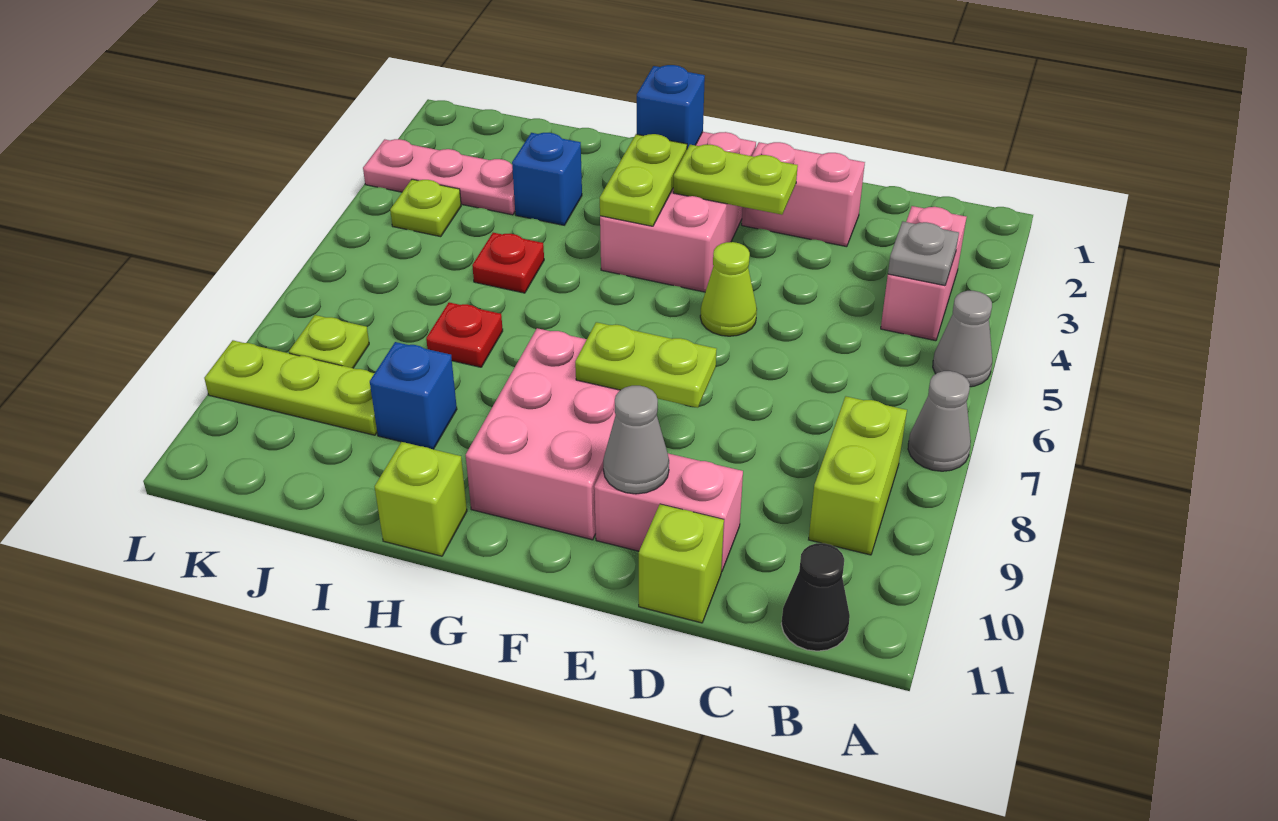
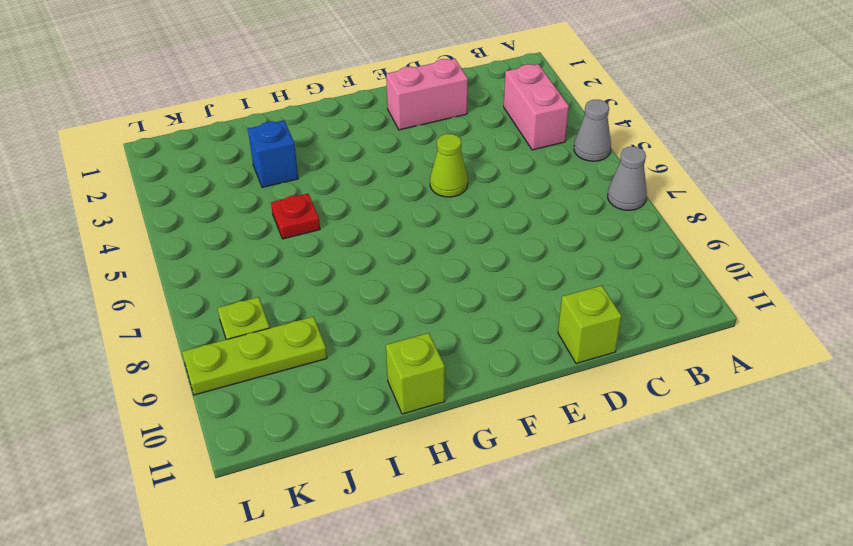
none -> lime 1x2 brick [809,396,907,555]
none -> black 1x1 cone [781,543,850,651]
none -> pink 1x2 brick [594,453,743,572]

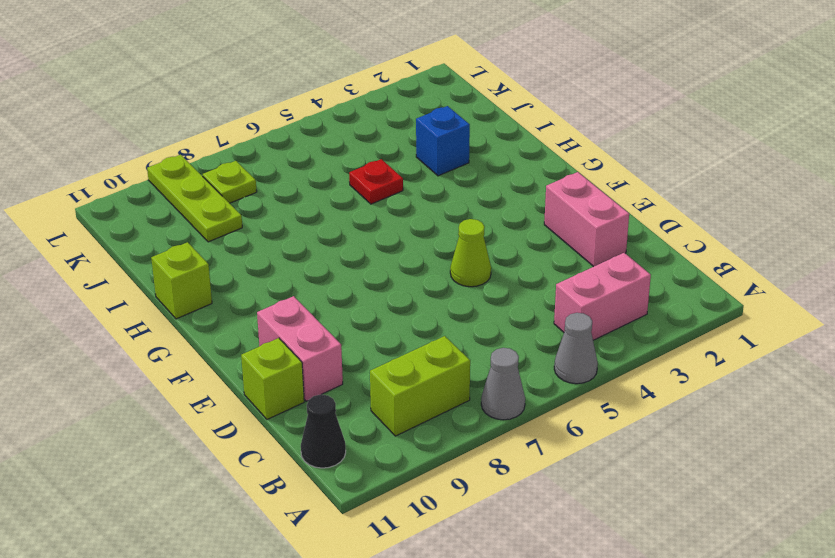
none -> pink 2x3 brick [600,132,756,292]
none -> pink 2x3 brick [466,328,620,540]
none -> red 1x1 plate [426,302,503,367]

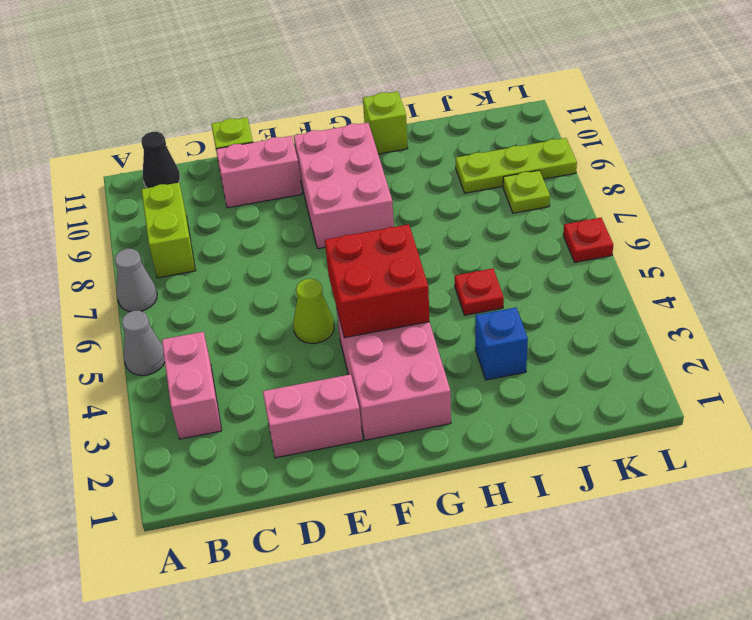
red 2x2 brick [325,224,430,338] -> lime 1x2 plate [600,134,687,226]
red 1x1 plate [563,218,613,262] -> red 1x1 plate moved to [426,302,503,367]
none -> blue 1x1 brick [370,342,457,449]
none -> pink 1x3 plate [363,139,515,215]
none -> lime 1x1 plate [390,179,461,237]

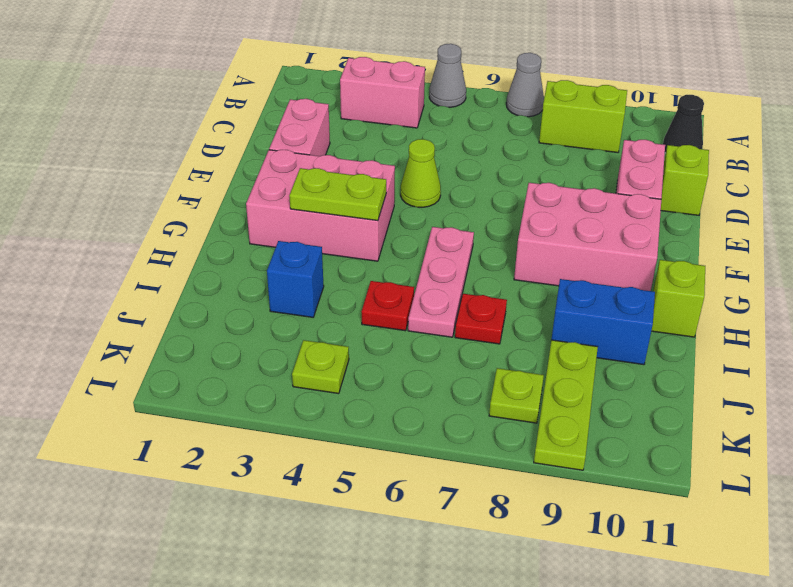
pink 1x3 plate [408,227,474,337] -> pink 1x3 plate moved to [363,139,515,215]
blue 1x2 brick [551,279,655,365] -> blue 1x1 brick [370,342,457,449]
none -> grey 1x1 plate [888,221,959,286]
none -> lime 1x2 plate [673,145,798,215]
none -> lime 1x2 plate [575,322,717,408]

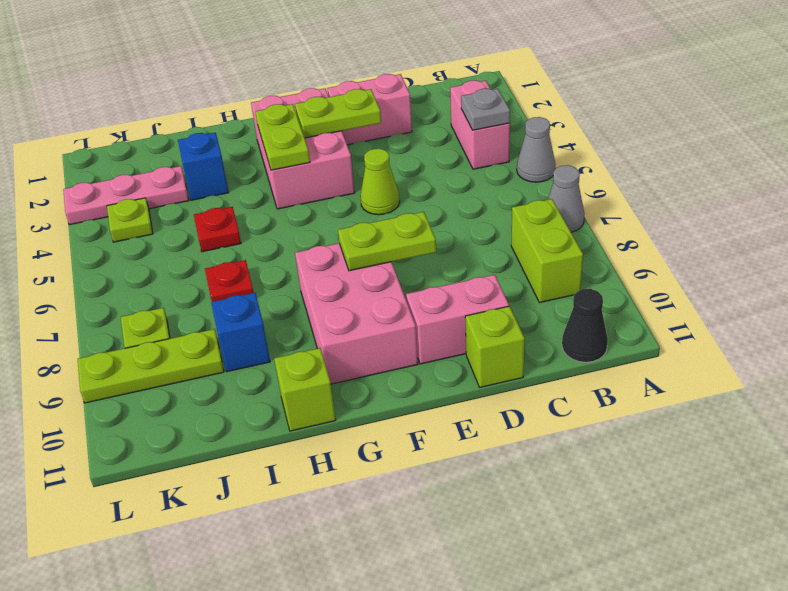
none -> grey 1x1 cone [603,386,669,494]
none -> blue 1x1 brick [637,65,705,149]

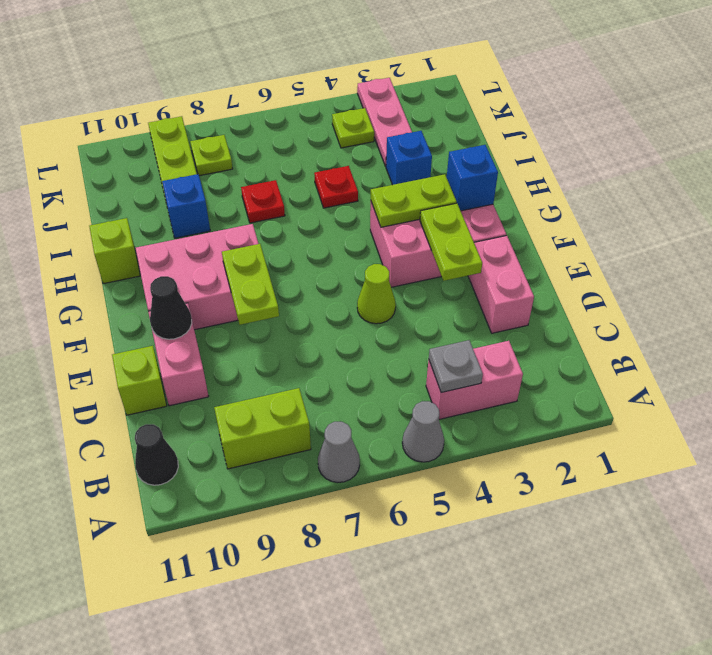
black 1x1 cone [150,276,192,339] -> grey 1x1 cone [603,386,669,494]

